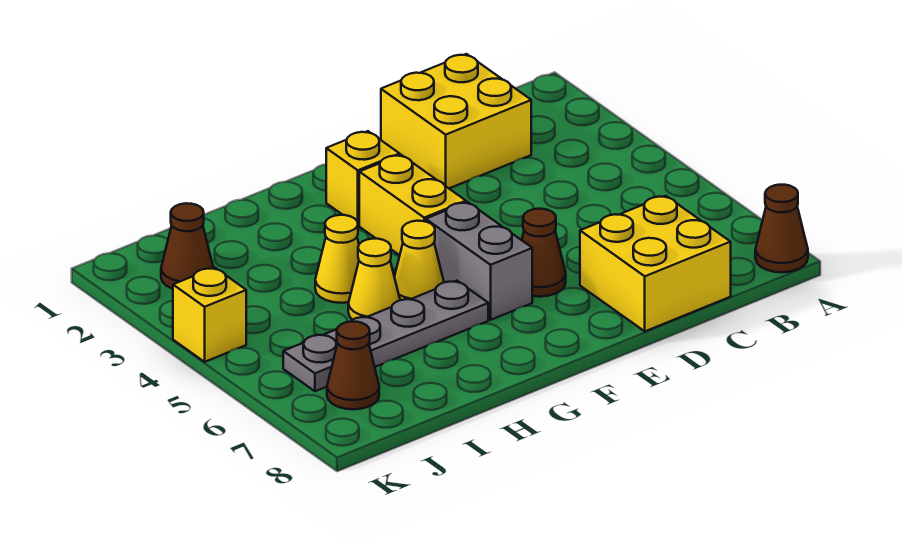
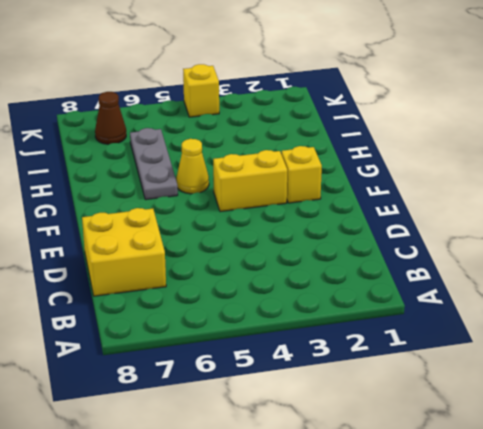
grey 1x3 plate [130,128,178,200] -> grey 1x4 plate [283,281,488,391]
none -> brown 1x1 cone [755,185,808,272]
none -> yellow 2x2 brick [381,54,531,188]
none -> brown 1x1 cone [522,209,566,297]

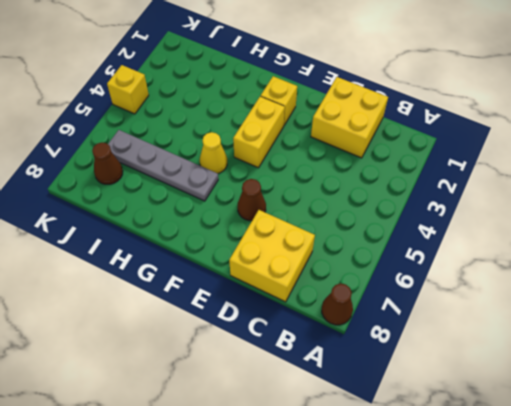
none -> grey 1x2 brick [426,202,532,320]
none -> yellow 1x1 cone [315,215,359,303]
none -> yellow 1x1 cone [348,239,400,320]

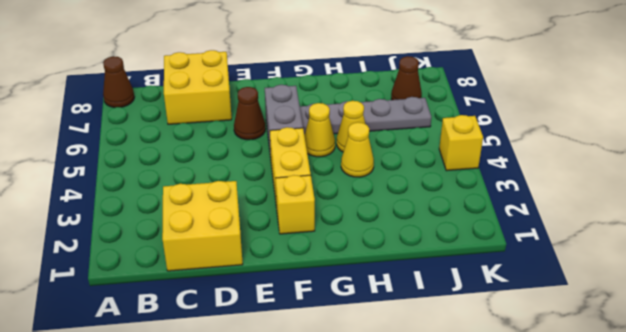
none -> brown 1x1 cone [161,203,213,289]

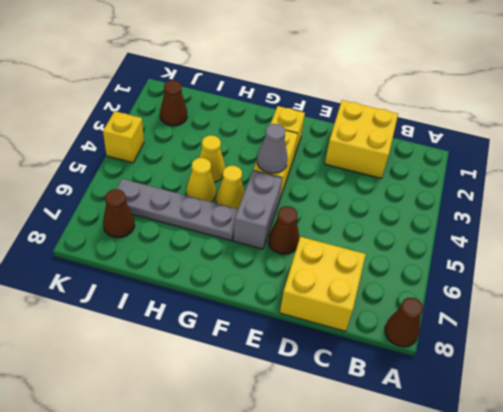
grey 1x1 cone [257,124,288,173] -> none

